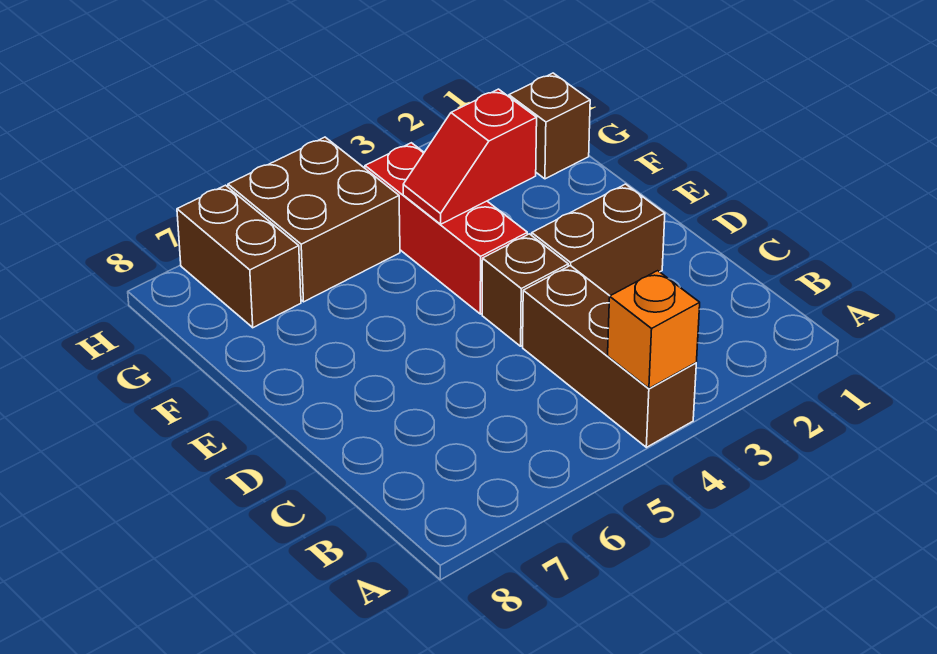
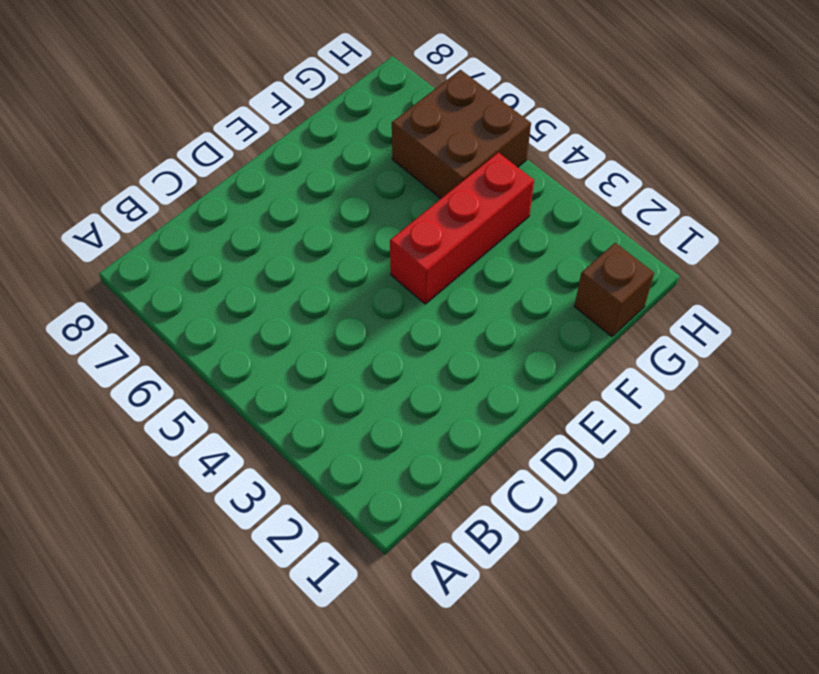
none -> brown 1x3 brick [523,266,696,447]
none -> brown 1x2 brick [532,184,665,296]

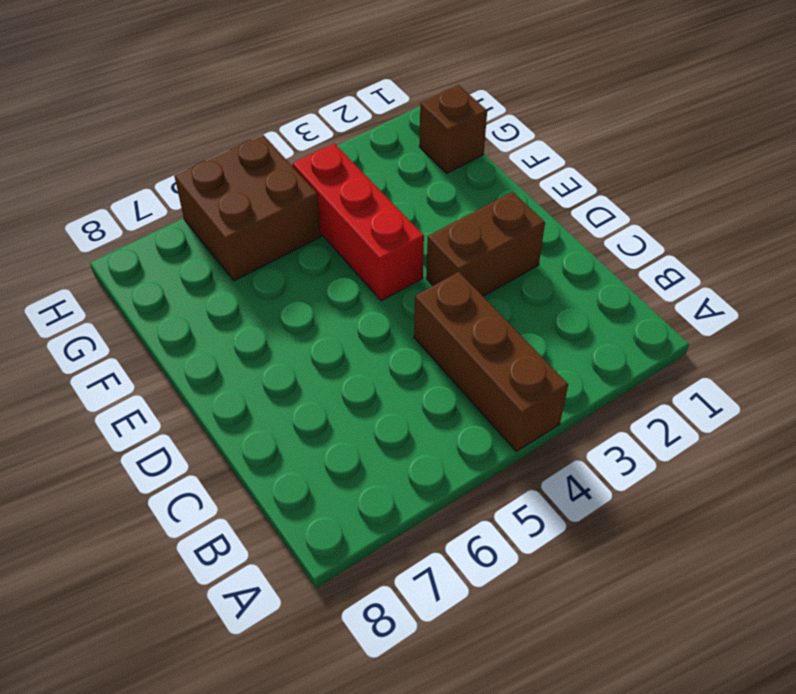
none -> brown 1x1 brick [482,234,568,346]
none -> brown 1x2 brick [177,185,301,328]

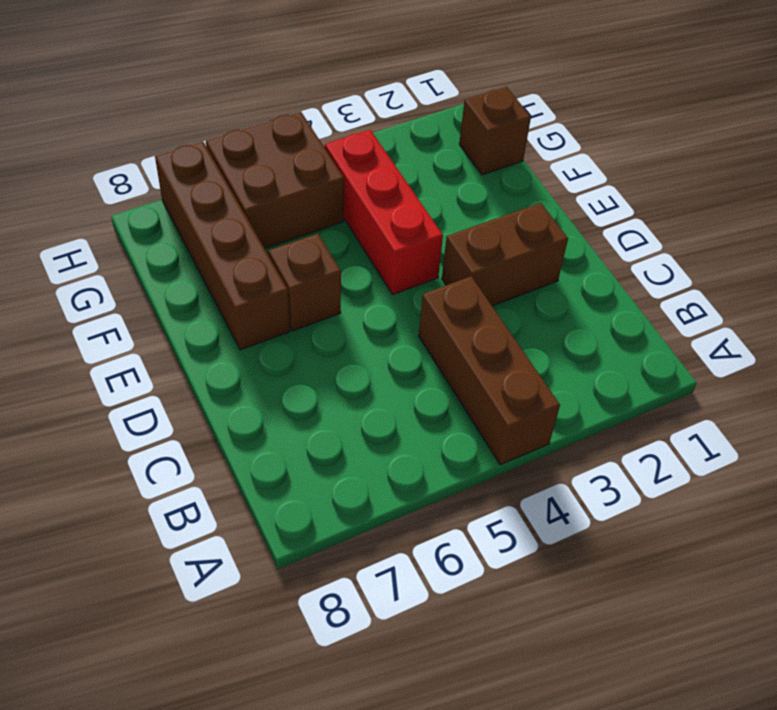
brown 1x1 brick [269,234,341,331] -> brown 1x1 brick moved to [482,234,568,346]
brown 1x4 brick [155,141,290,350] -> brown 1x2 brick [177,185,301,328]
none -> orange 1x1 brick [608,271,700,388]
none -> red 1x2 slope [403,89,537,224]

